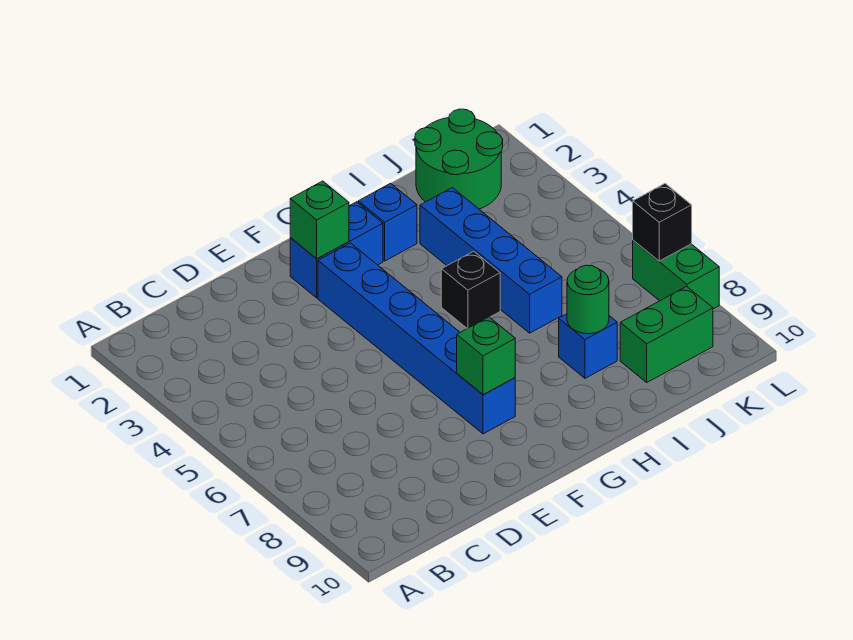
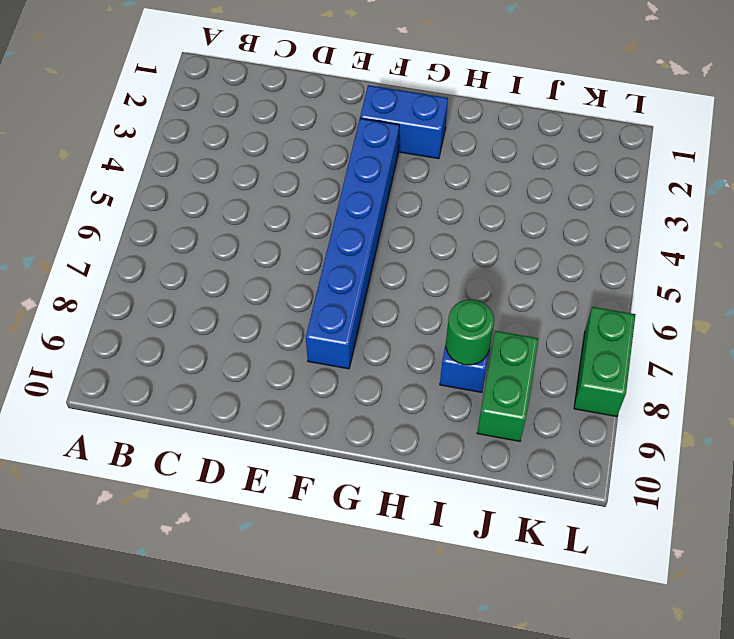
green 1x2 brick [477,331,538,441] -> green 1x2 brick turned to [620,286,713,382]
none -> blue 1x1 brick [358,183,417,261]
none -> black 1x1 brick [441,251,500,329]
none -> blue 1x4 brick [420,188,562,333]

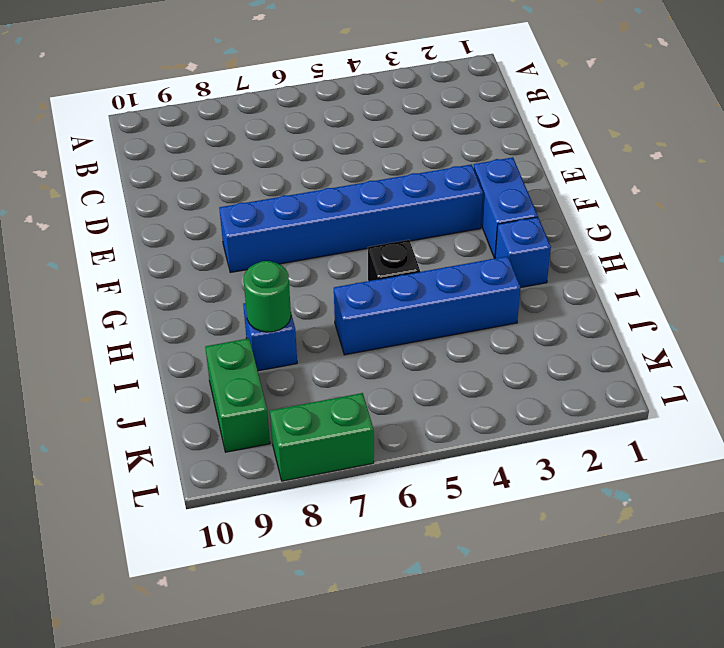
none -> green 2x2 round brick [415,109,503,209]
none -> green 1x1 brick [290,181,349,259]
none -> green 1x1 brick [457,317,515,395]

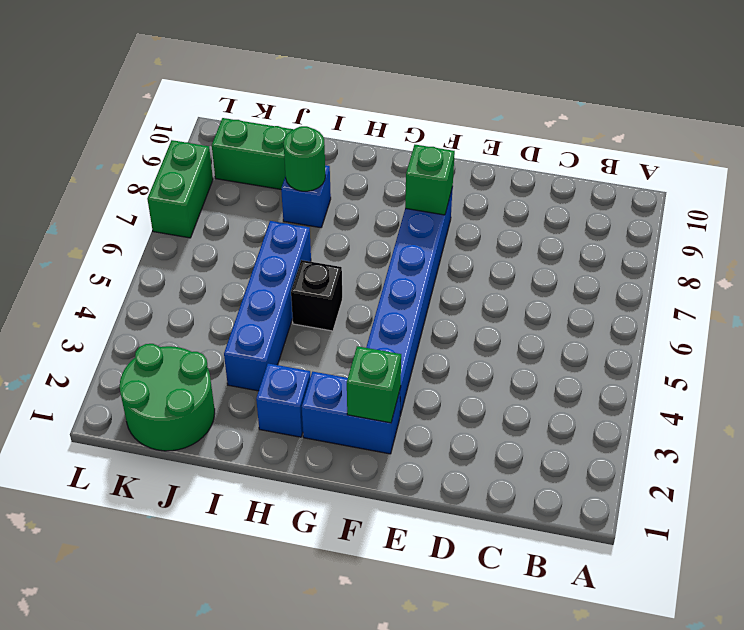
none -> black 1x1 brick [633,184,692,261]

